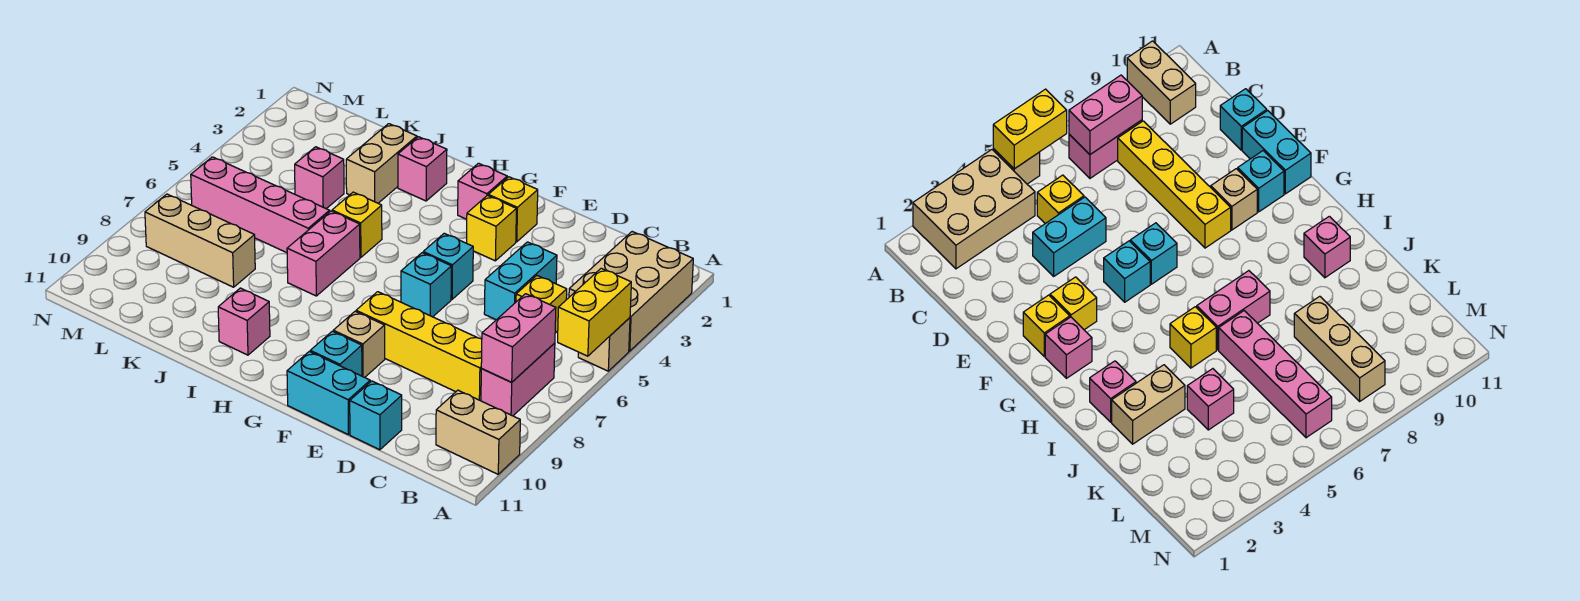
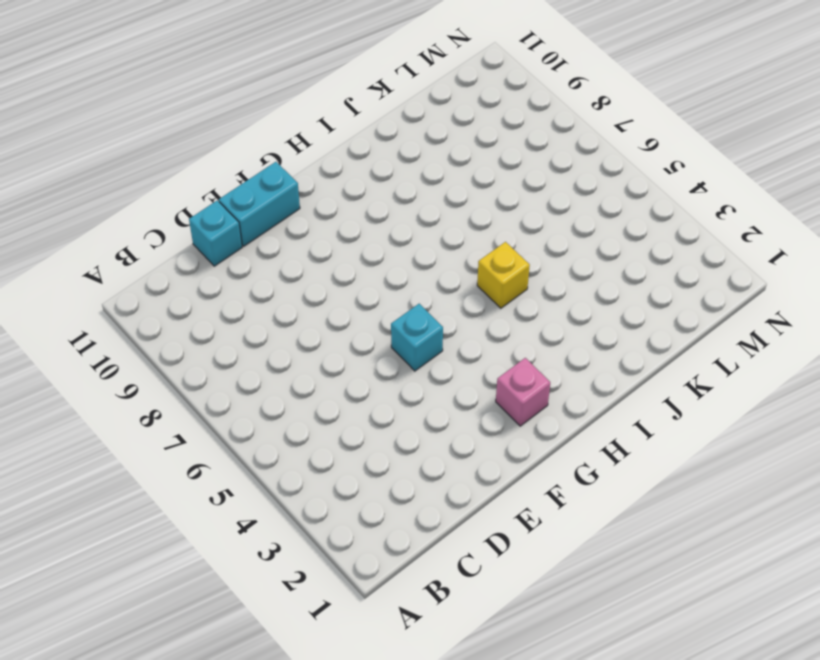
none -> tan 2x3 brick [569,232,693,351]
none -> tan 1x1 brick [578,318,630,371]
none -> tan 1x2 brick [436,390,520,474]

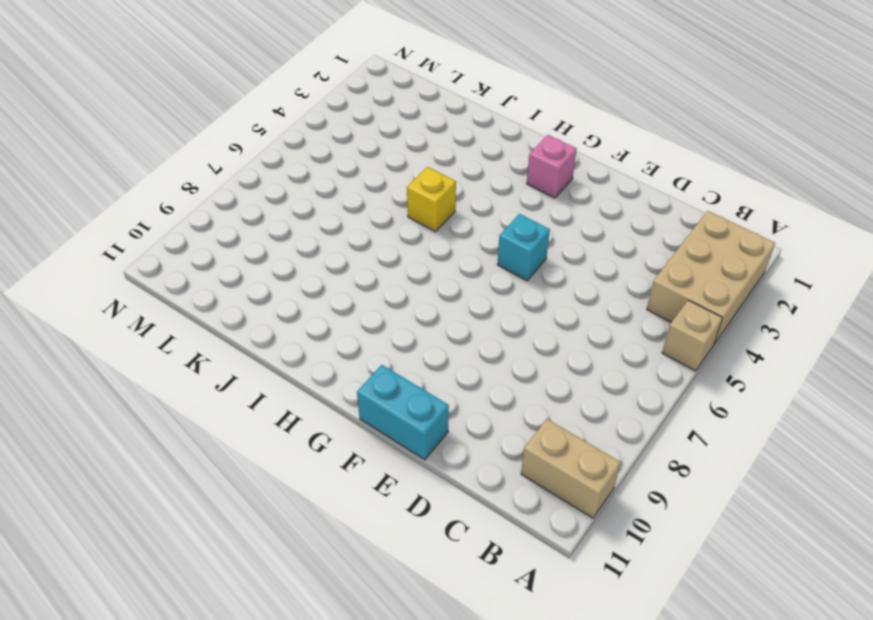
none -> pink 1x2 brick [481,343,555,416]
none -> yellow 1x1 brick [516,276,567,333]
none -> yellow 1x4 brick [356,292,482,401]

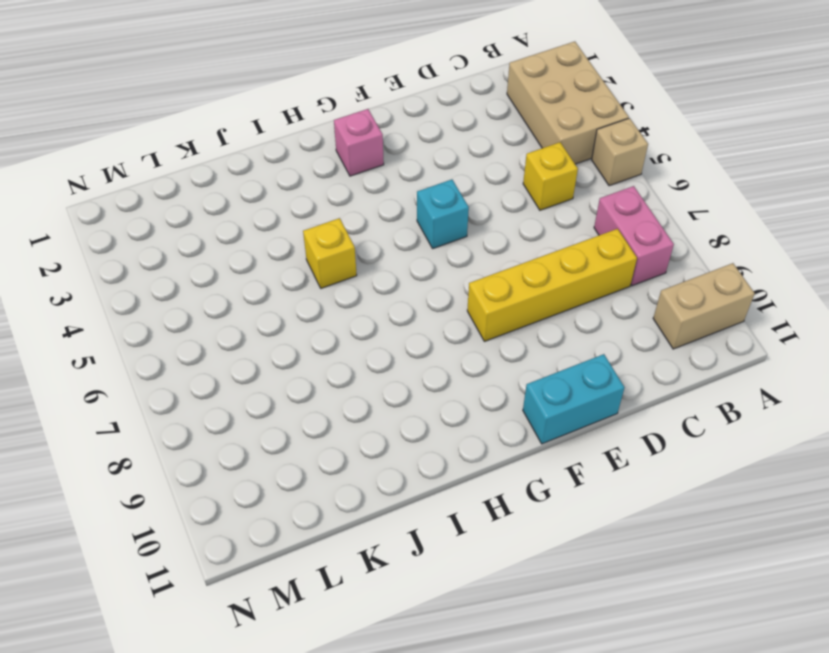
none -> cyan 1x2 brick [484,242,557,320]
none -> cyan 1x1 brick [350,381,402,450]
none -> yellow 1x1 brick [488,177,538,242]

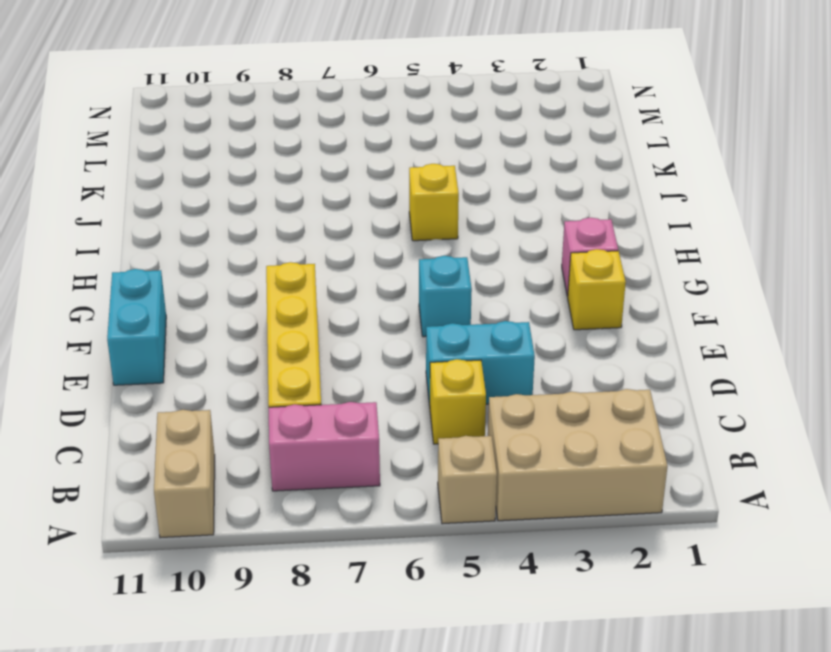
none -> cyan 1x1 brick [350,381,402,450]
none -> yellow 1x1 brick [467,196,516,261]
none -> cyan 1x1 brick [401,253,451,317]

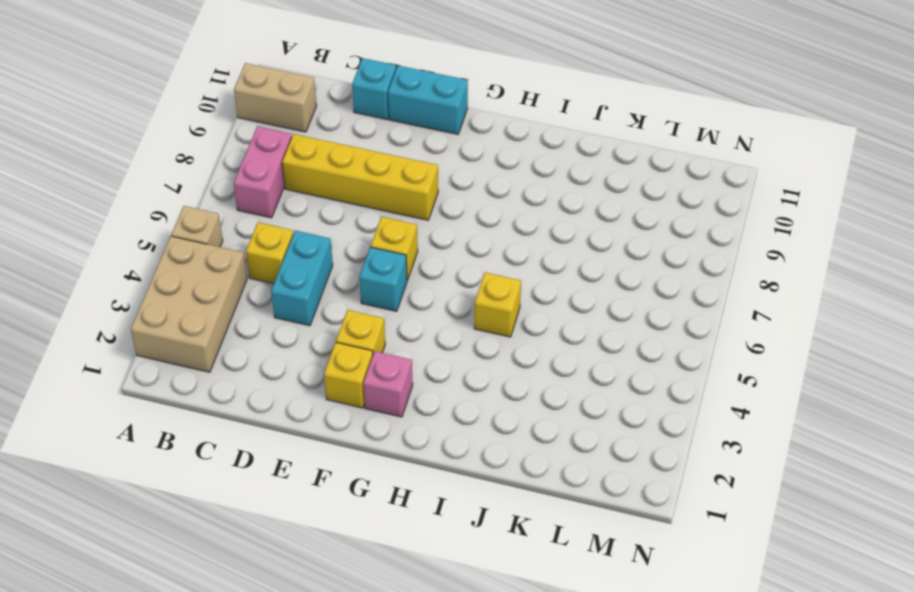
yellow 1x1 brick [371,217,418,280] -> cyan 1x1 brick [401,253,451,317]
none -> tan 1x1 brick [333,311,385,377]
none -> cyan 1x1 brick [310,331,362,376]
none -> pink 1x1 brick [398,137,447,201]

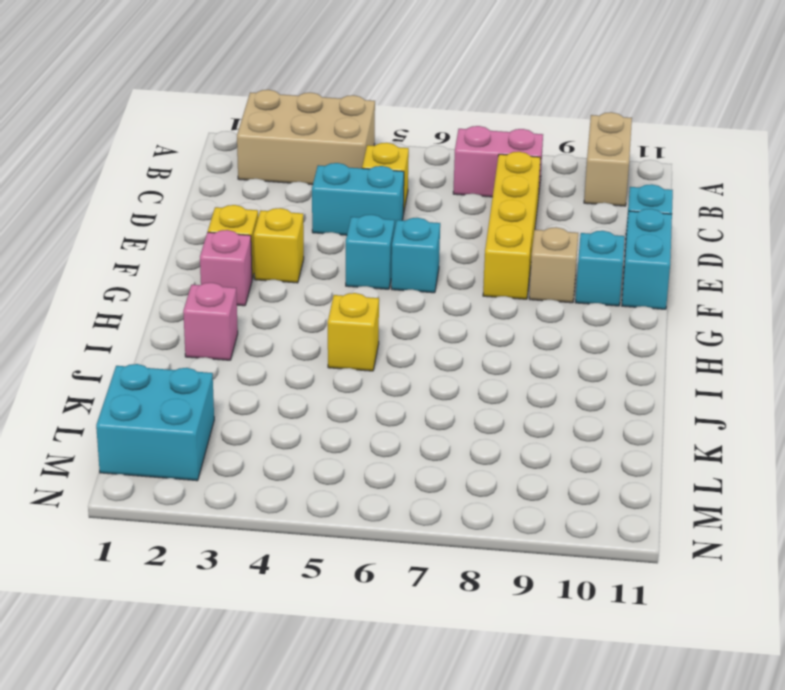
cyan 2x2 brick [96,364,214,481] -> none
none -> tan 1x1 brick [578,318,630,371]
none -> pink 1x2 brick [287,211,360,296]
none -> pink 1x1 brick [218,288,270,355]

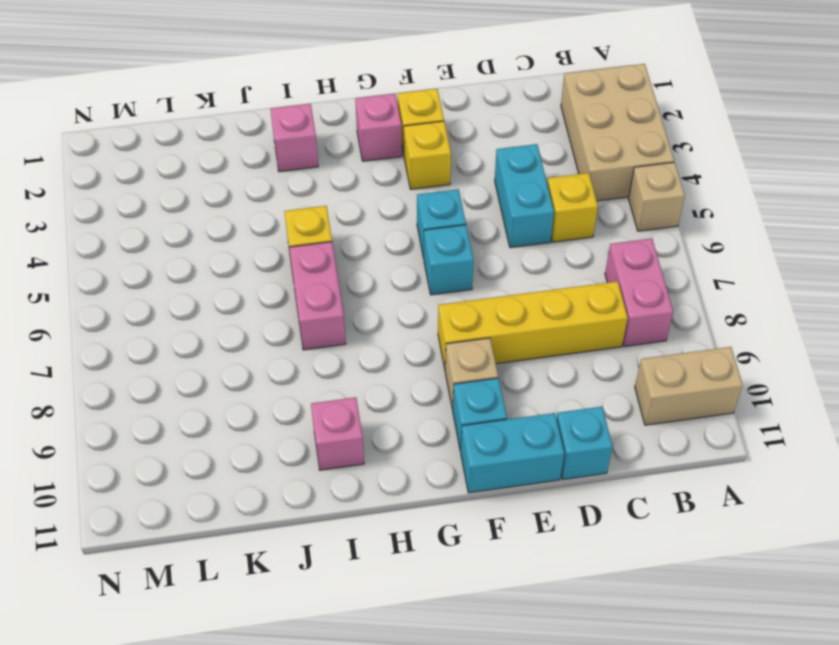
none -> tan 1x2 brick [346,124,417,203]
none -> pink 1x4 brick [191,157,330,253]
none -> pink 1x1 brick [295,147,344,209]

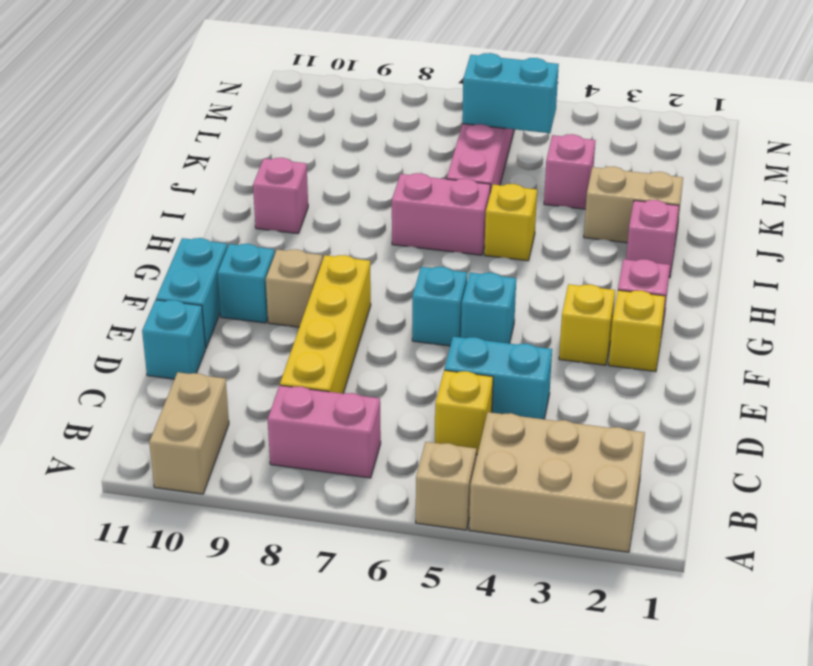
cyan 1x2 brick [462,53,559,133] -> none
none -> tan 1x3 brick [145,194,255,287]
none -> yellow 1x2 brick [558,268,631,356]
none -> pink 1x2 brick [481,294,556,382]

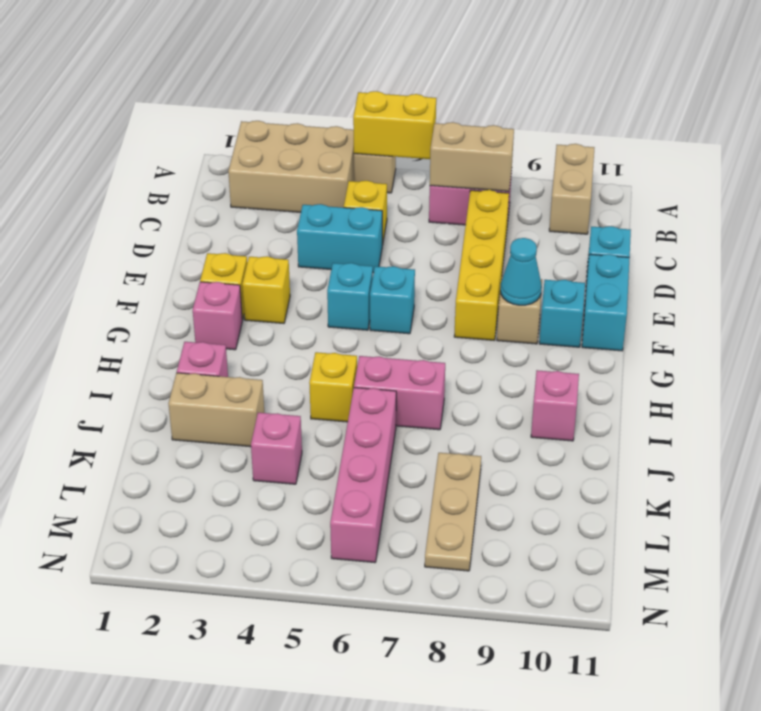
tan 1x2 brick [430,122,514,191] -> pink 1x2 brick [481,294,556,382]
cyan 1x1 cone [500,238,542,305] -> none
tan 1x3 plate [425,453,481,571] -> tan 1x3 brick [145,194,255,287]

